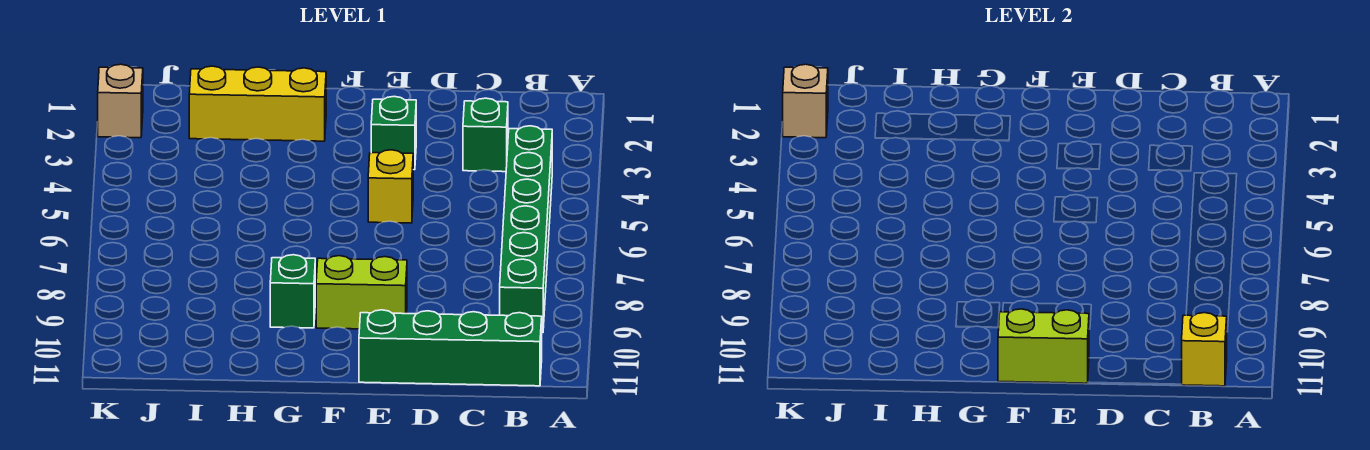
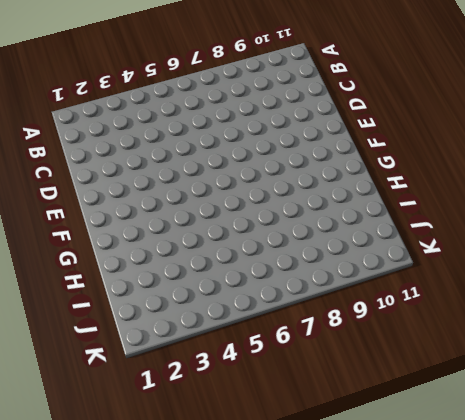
none -> green 1x6 brick [500,126,552,333]
none -> green 1x4 brick [359,310,542,386]
none -> green 1x1 brick [463,98,508,172]

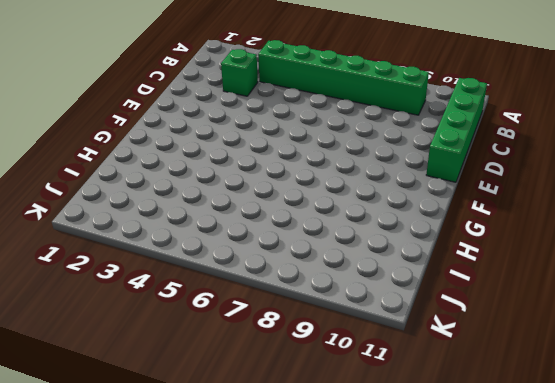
none -> green 1x1 brick [371,96,416,170]
none -> yellow 1x1 brick [368,150,413,223]
none -> lime 1x2 brick [316,256,407,329]

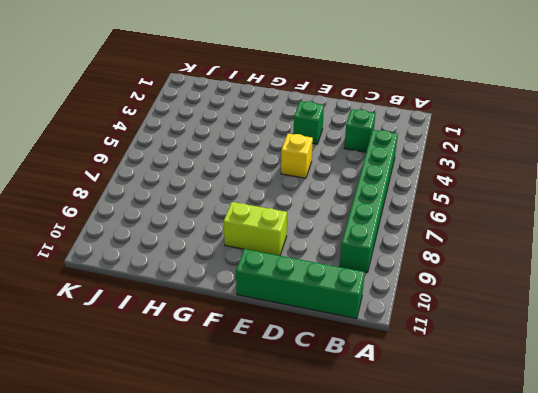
none -> yellow 1x3 brick [189,66,326,141]
none -> green 1x1 brick [270,255,315,328]
none -> tan 1x1 brick [98,64,143,138]

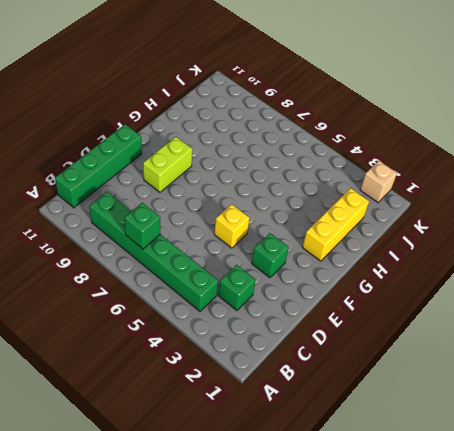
green 1x1 brick [124,203,160,249] -> green 1x1 brick moved to [270,255,315,328]
none -> yellow 1x1 brick [1181,313,1227,386]
none -> lime 1x2 brick [998,309,1089,383]
none -> tan 1x1 brick [783,64,828,138]

